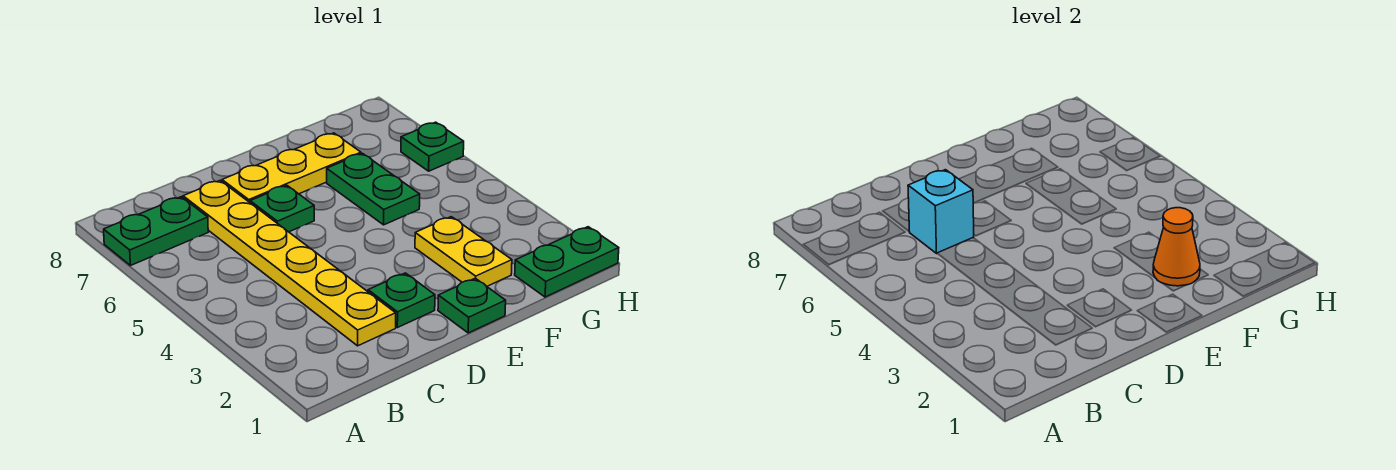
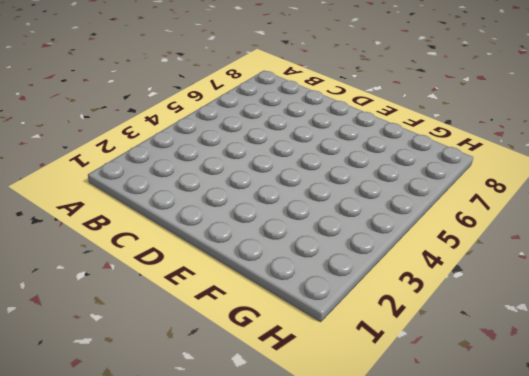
none -> green 1x2 plate [104,197,208,266]
none -> yellow 1x6 plate [183,181,396,346]
none -> green 1x1 plate [368,273,435,328]

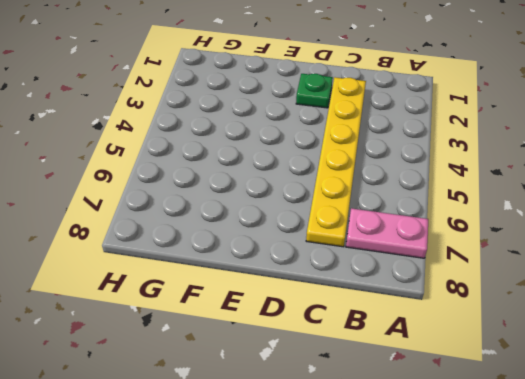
pink 1x2 plate [346,208,428,258] -> green 1x2 plate [104,197,208,266]
none -> green 1x1 plate [250,185,314,232]
none -> yellow 1x3 plate [222,133,361,202]
none -> green 1x1 plate [438,278,506,333]

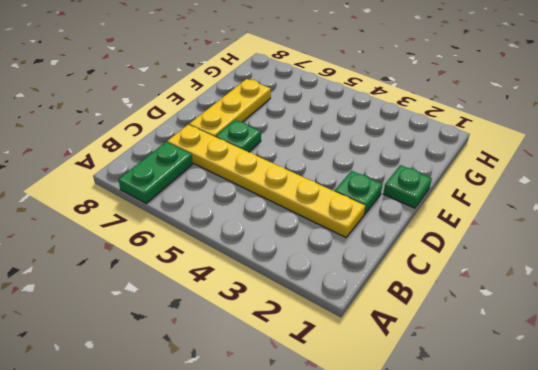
none -> yellow 1x2 plate [415,217,512,286]
none -> green 1x2 plate [327,153,420,225]
none -> green 1x2 plate [515,227,619,297]

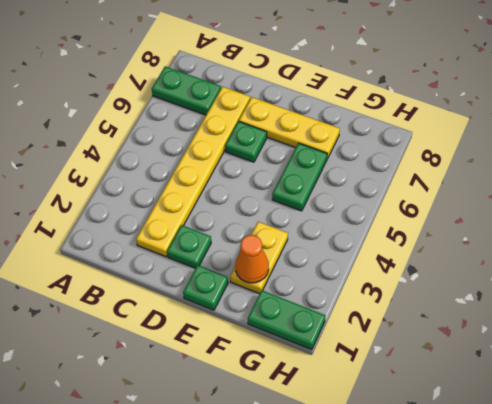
none -> green 1x1 plate [401,122,464,171]
none -> cyan 1x1 brick [908,170,974,253]

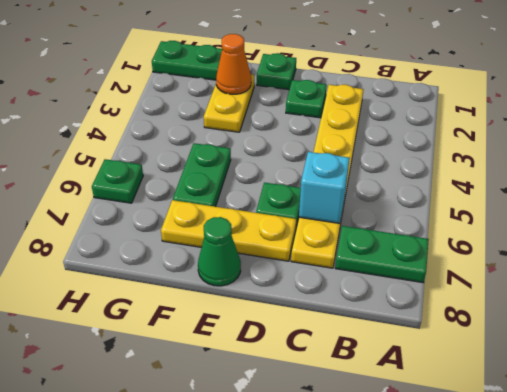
green 1x1 cone [198,217,241,286] -> none

